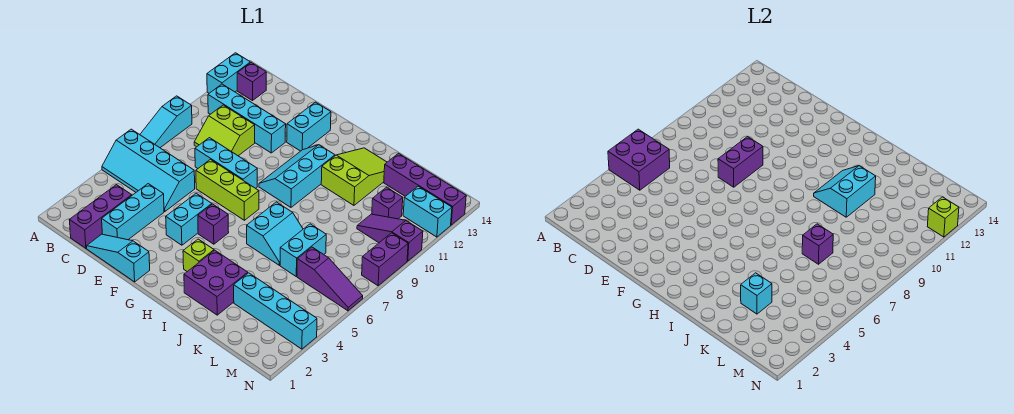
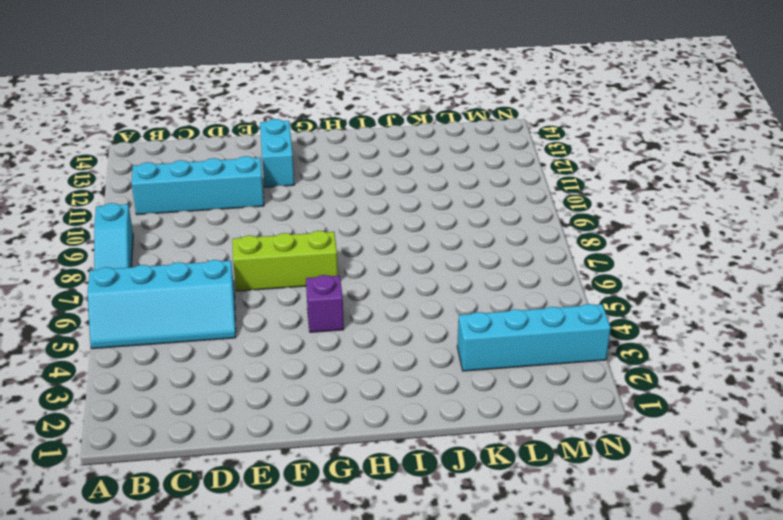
none -> cyan 1x2 brick [207,53,250,93]
none -> purple 1x1 brick [237,63,266,101]
none -> purple 1x3 brick [70,185,132,248]
none -> lime 2x2 slope [194,105,255,156]

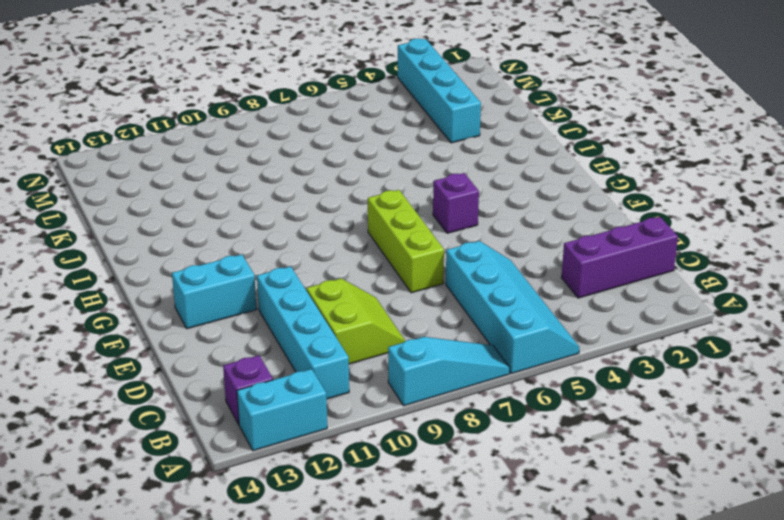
none -> cyan 1x3 slope [87,234,150,282]
none -> cyan 1x3 brick [102,184,164,240]
none -> cyan 1x3 brick [195,138,257,188]
none -> cyan 1x2 brick [166,193,212,245]

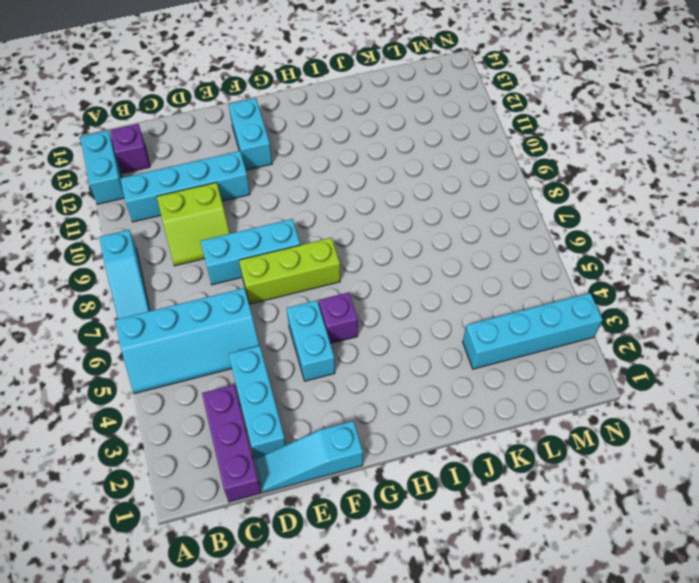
none -> cyan 2x3 slope [259,145,335,207]
none -> lime 1x1 brick [183,239,214,272]
none -> purple 2x2 brick [184,250,248,315]
none -> cyan 2x2 slope [247,202,303,265]

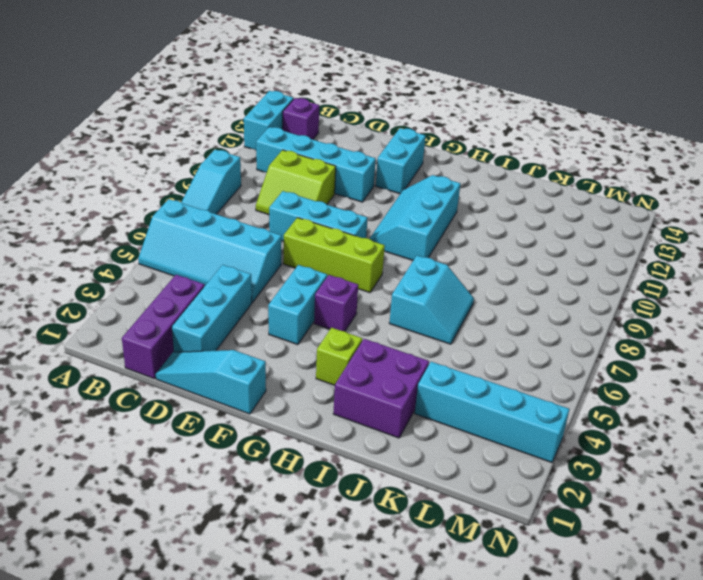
none -> lime 2x3 slope [321,148,387,205]
none -> cyan 1x2 brick [280,224,326,276]
none -> purple 1x4 brick [384,153,466,225]
none -> purple 1x3 slope [297,247,363,311]

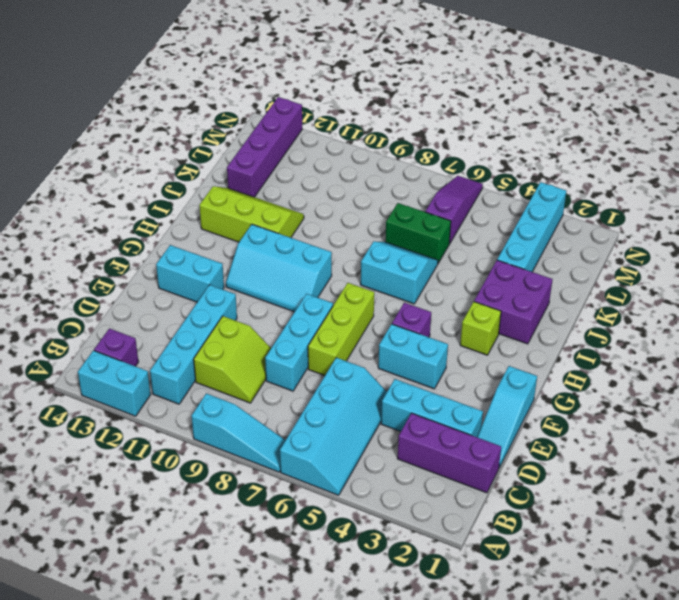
lime 2x3 slope [199,186,304,242] -> lime 2x3 slope turned to [321,148,387,205]
green 1x2 brick [385,203,451,263] -> cyan 1x2 brick [280,224,326,276]
none -> purple 1x3 slope [357,214,423,261]
none -> purple 1x1 brick [372,187,403,219]
none -> cyan 1x2 brick [403,186,452,237]
none -> purple 1x2 brick [362,233,408,286]

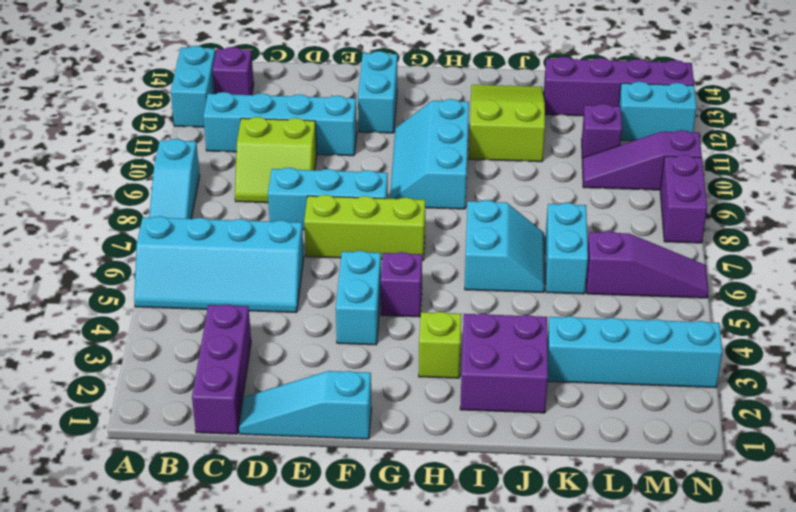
none -> cyan 1x3 brick [102,184,164,240]
none -> purple 2x2 brick [608,129,670,190]
none -> purple 1x2 brick [718,137,763,187]
none -> cyan 2x2 slope [814,166,876,217]

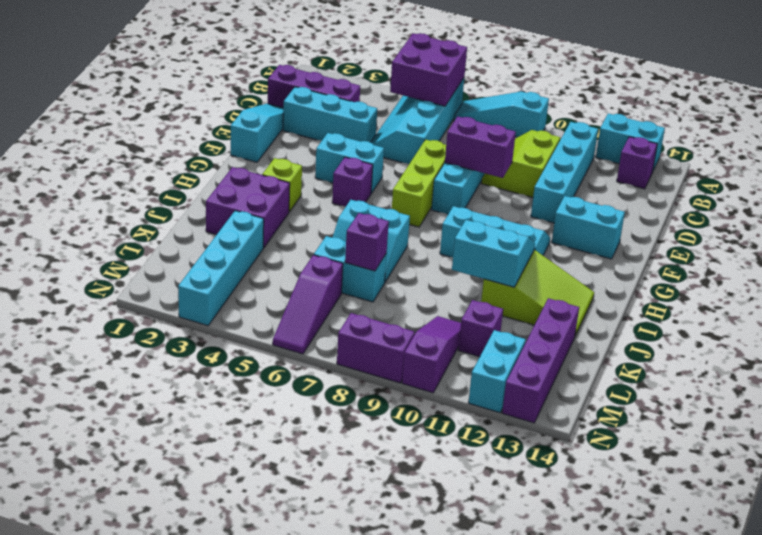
none -> cyan 1x1 brick [741,273,772,314]
none -> lime 1x1 brick [927,197,959,237]

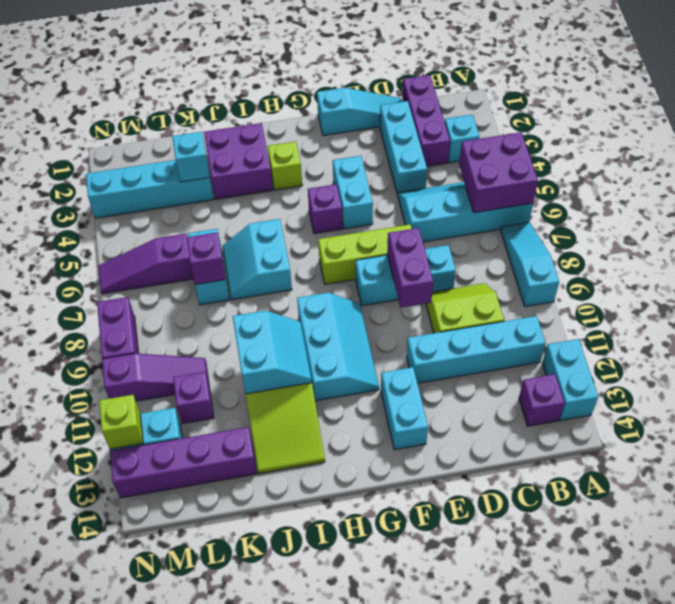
cyan 1x1 brick [445,114,480,163] -> none

